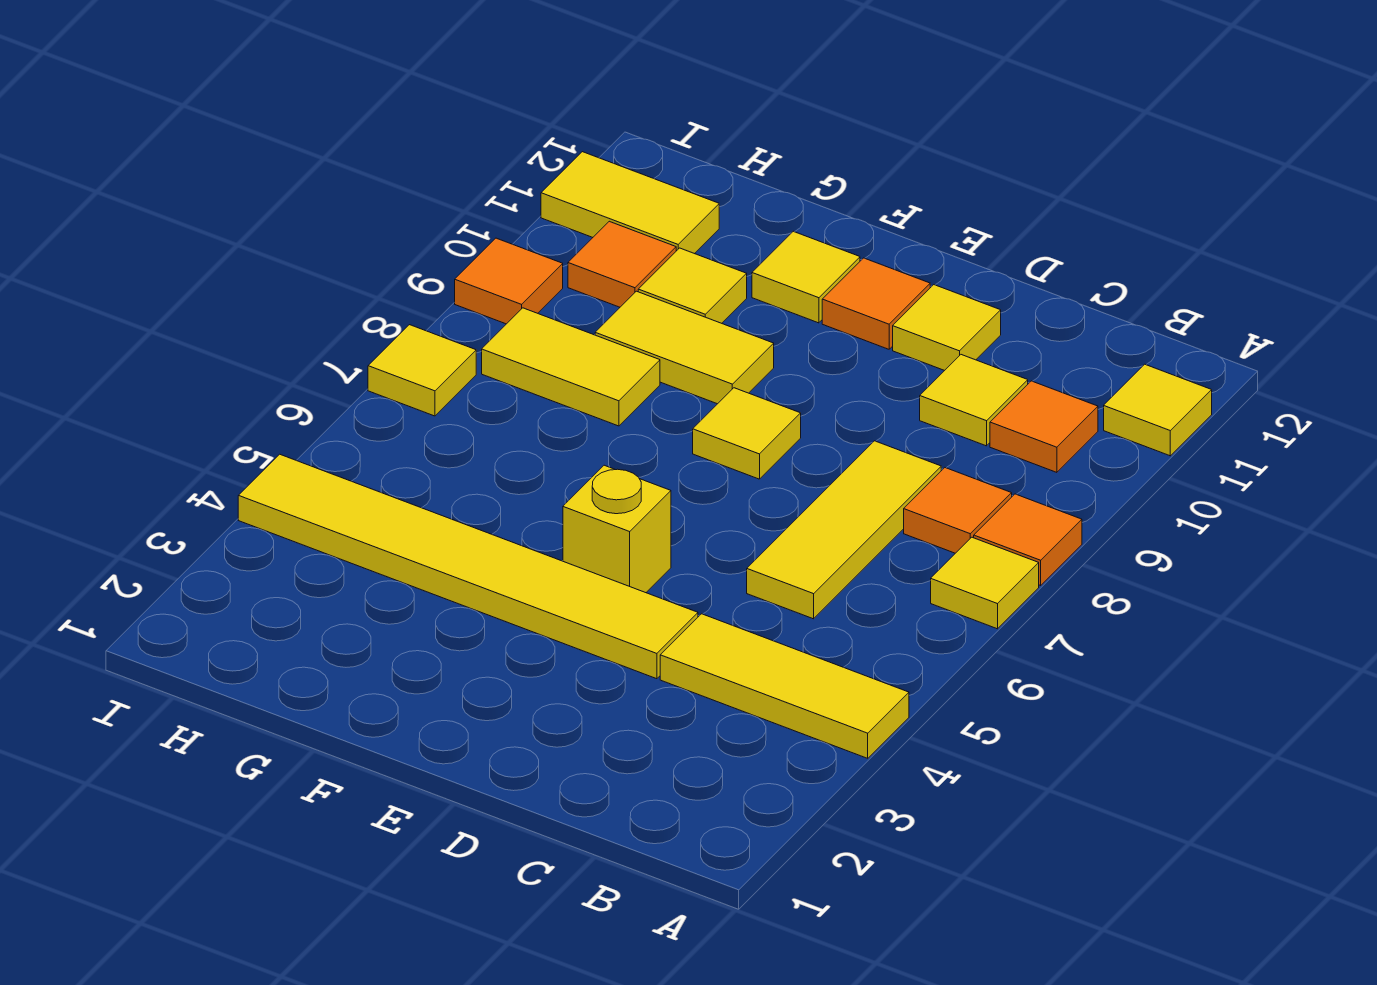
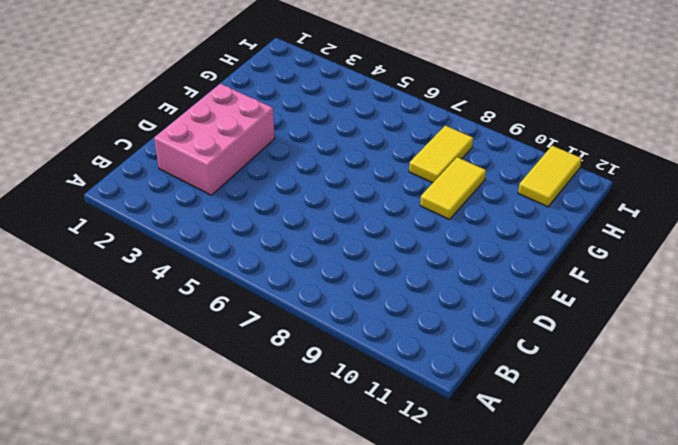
pink 2x3 brick [154,84,275,195] -> none
none -> yellow 1x3 tile [660,614,909,758]
none -> yellow 1x1 tile [931,537,1039,629]
none -> orange 1x1 tile [974,494,1082,585]

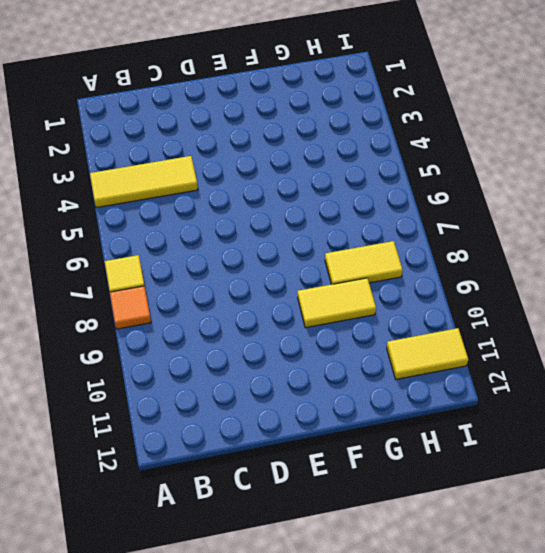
none -> yellow 1x1 tile [1104,364,1212,456]
none -> orange 1x1 tile [904,468,1012,553]
none -> orange 1x1 tile [990,381,1098,472]

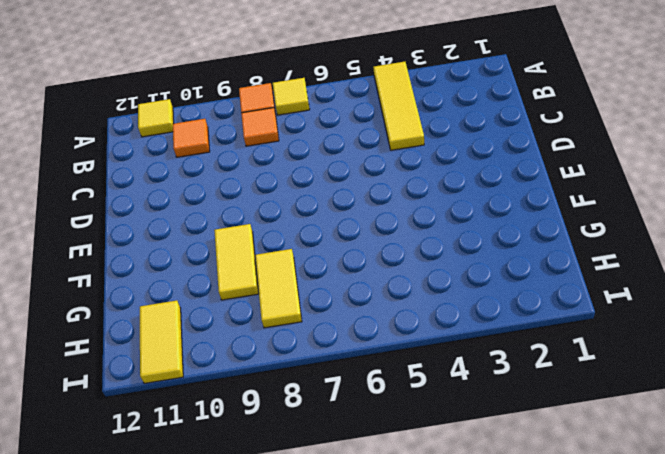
none -> yellow 1x3 tile [747,441,941,619]
none -> yellow 1x1 tile [920,355,1028,446]
none -> yellow 1x6 tile [238,454,698,679]

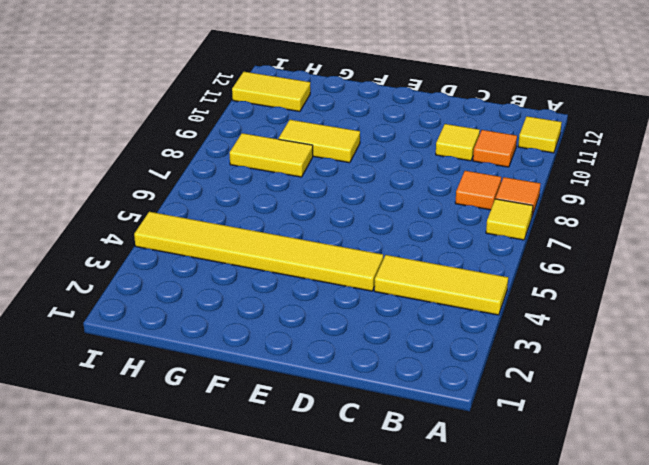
none -> yellow 1x3 tile [747,441,941,619]
none -> yellow 1x1 tile [893,285,1001,371]
none -> yellow 1x1 brick [563,465,671,593]

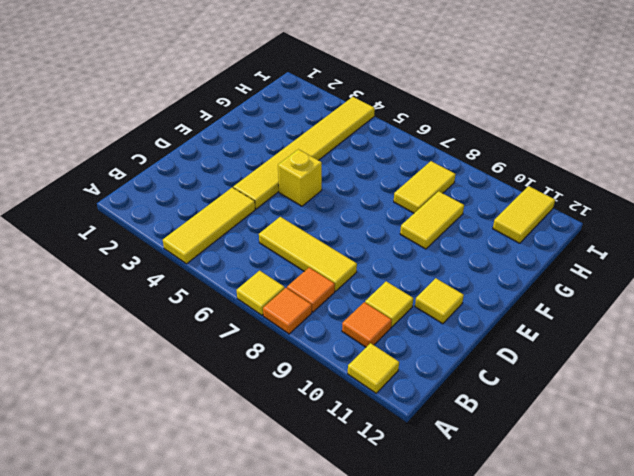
none -> yellow 1x1 tile [693,388,801,479]
none -> orange 1x1 tile [822,258,930,349]
none -> yellow 1x1 tile [752,231,860,323]

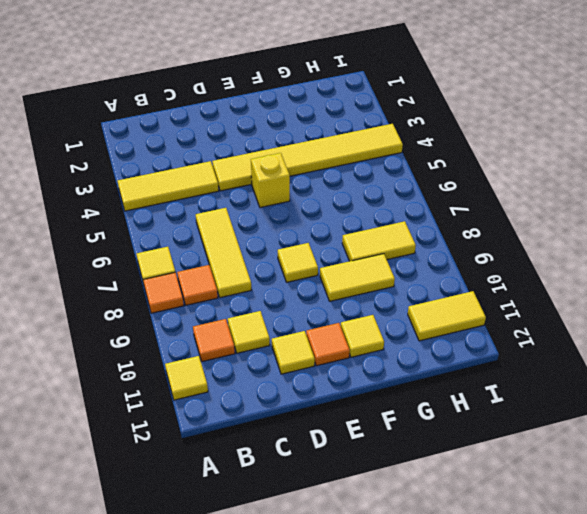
none -> yellow 1x1 tile [638,248,747,323]
none -> orange 1x1 tile [568,221,676,307]
none -> yellow 1x1 tile [368,325,476,416]

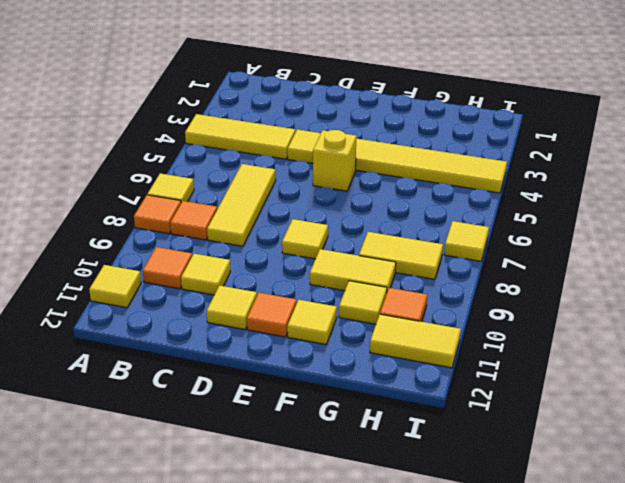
none -> orange 1x1 tile [455,238,563,324]

